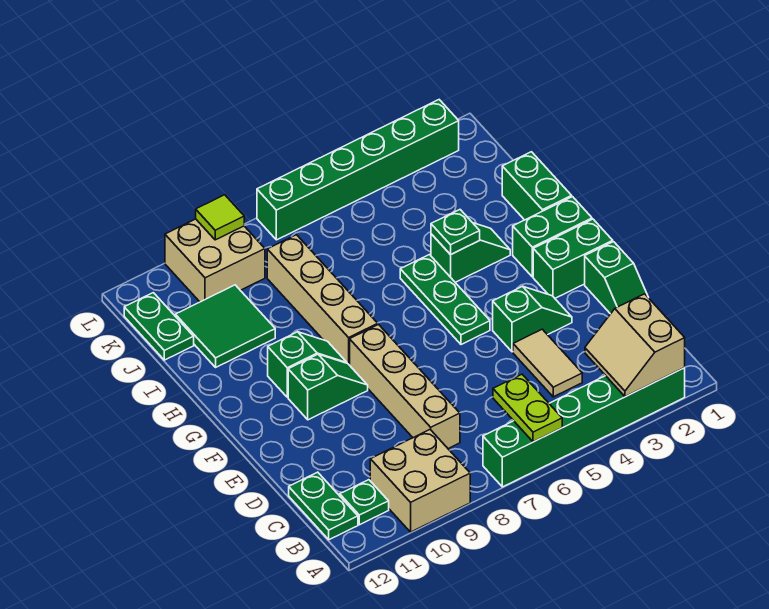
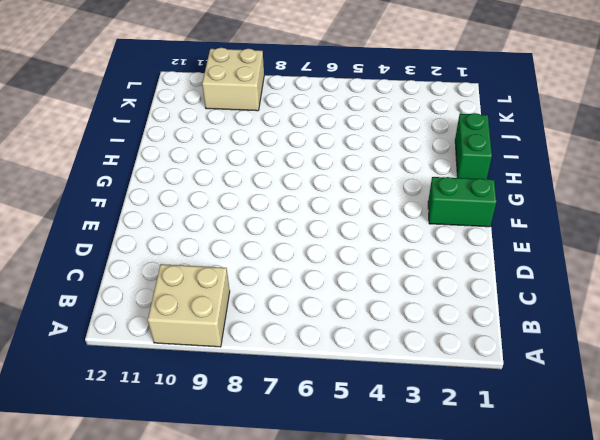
none -> green 1x6 brick [483,368,685,487]
none -> green 1x1 plate [340,480,389,525]
none -> green 1x2 plate [289,472,358,540]

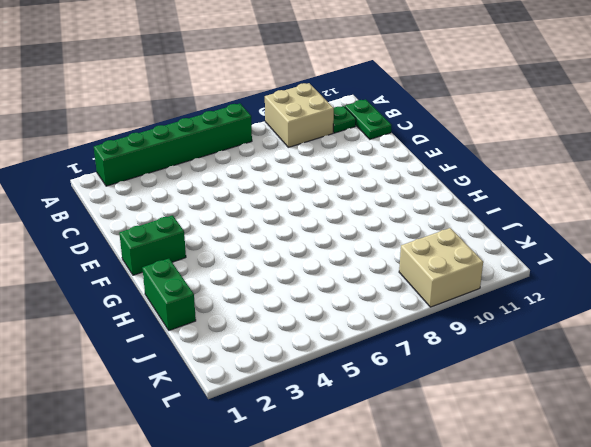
none -> tan 1x2 tile [513,329,582,397]
none -> tan 1x4 brick [350,325,460,449]
none -> green 1x2 slope [585,242,649,314]

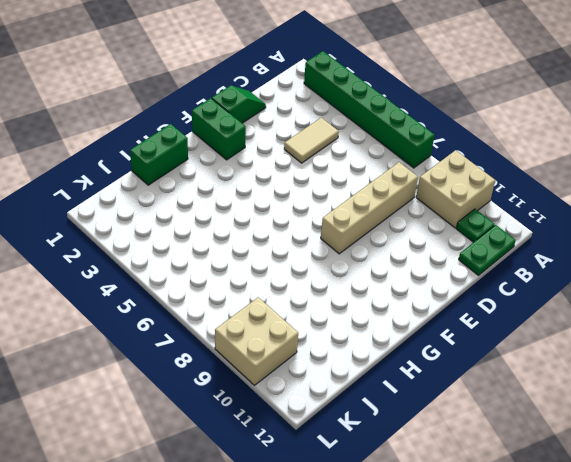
none -> green 1x2 slope [493,286,572,352]
none -> green 1x3 plate [400,255,490,344]
none -> green 1x2 slope [288,354,368,420]

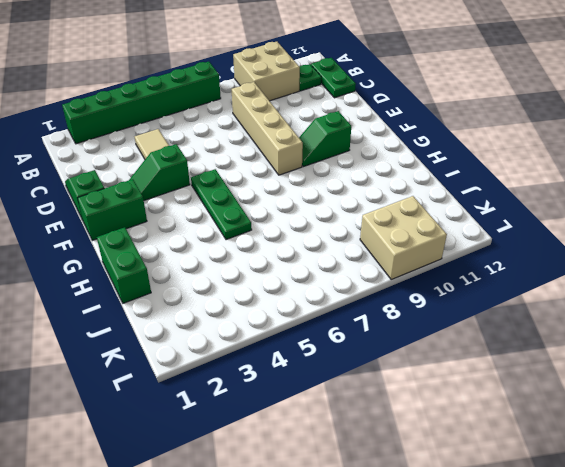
none -> green 1x2 brick [513,197,592,277]
none -> tan 1x4 brick [267,235,378,365]
none -> green 1x2 slope [268,332,347,397]

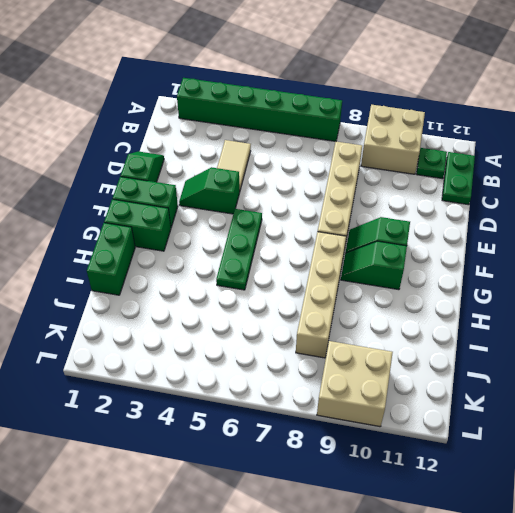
none -> green 1x2 slope [431,223,510,282]
none -> green 2x2 tile [175,285,275,367]
none -> green 1x2 plate [124,293,194,360]

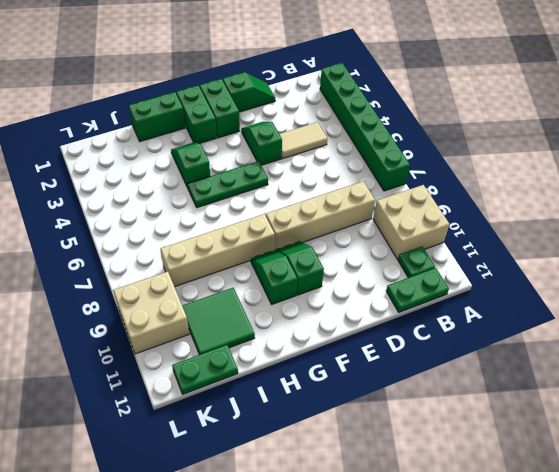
none -> green 1x6 brick [257,100,459,240]
none -> tan 2x2 slope [585,294,685,397]
none -> lime 1x2 plate [493,374,562,442]

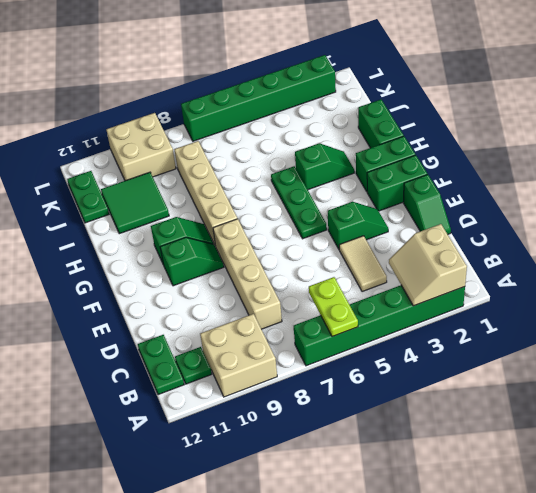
none -> green 1x1 plate [431,210,480,255]
none -> lime 1x1 tile [196,195,244,240]

